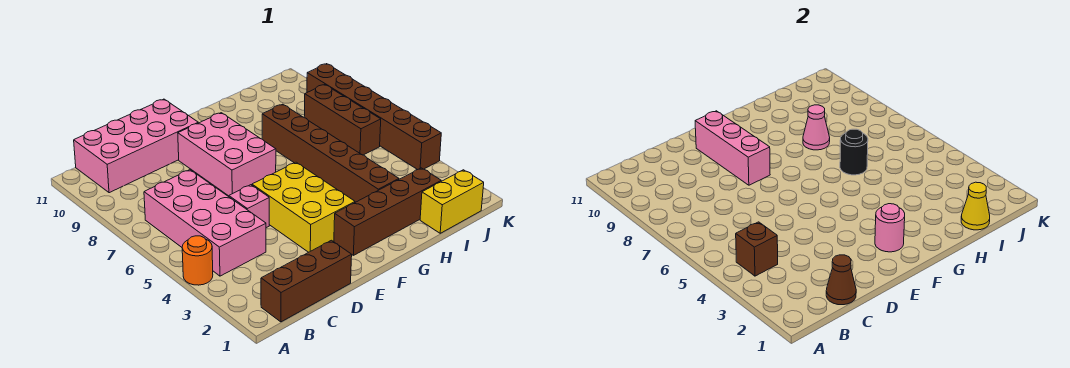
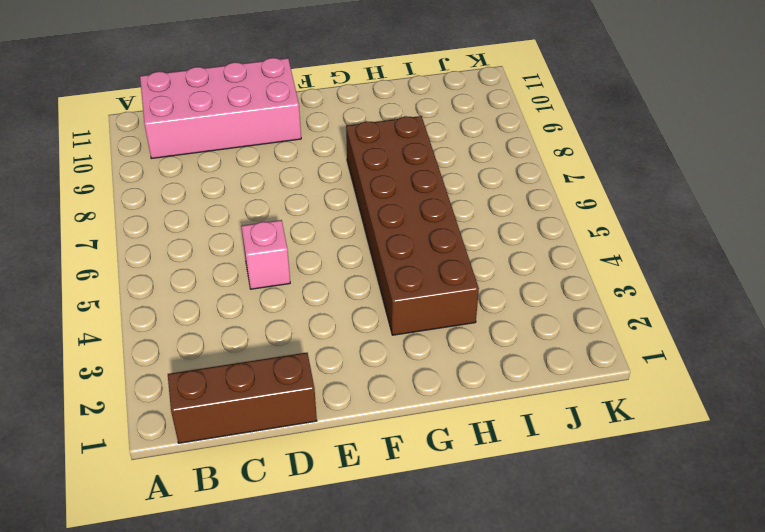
brown 2x6 brick [346,116,479,335] -> brown 1x6 brick [262,104,399,202]
none -> orange 1x1 round brick [182,236,213,285]
none -> pink 2x4 brick [144,170,266,276]
none -> yellow 2x3 brick [252,162,355,252]

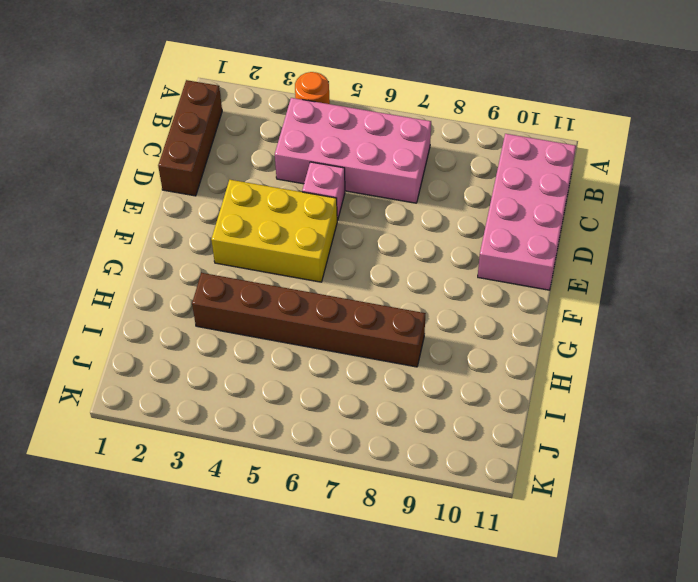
none -> pink 2x3 brick [178,113,276,196]
none -> brown 1x4 brick [334,168,441,255]
none -> yellow 1x2 brick [420,170,484,233]

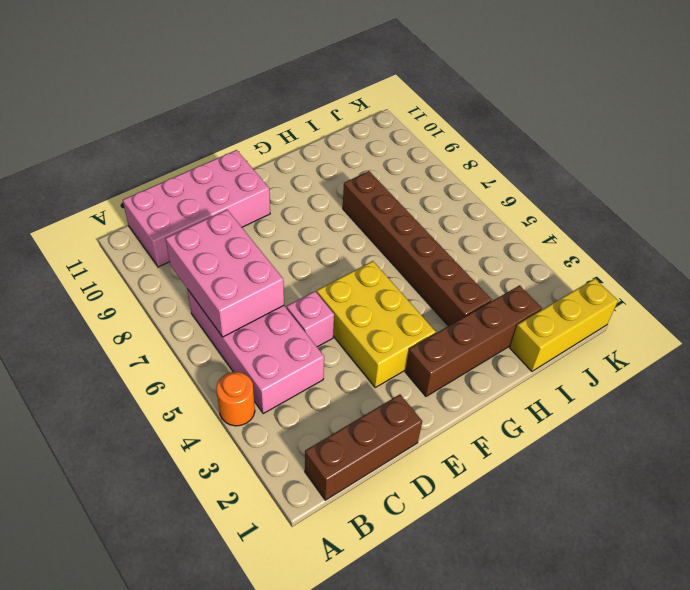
pink 2x3 brick [165,210,284,337] -> pink 2x3 brick moved to [178,113,276,196]
yellow 1x3 brick [510,279,618,371] -> yellow 1x2 brick [420,170,484,233]
none -> brown 1x3 brick [304,85,381,155]
none -> brown 1x6 brick [307,64,441,170]
none -> brown 1x1 brick [736,222,778,276]

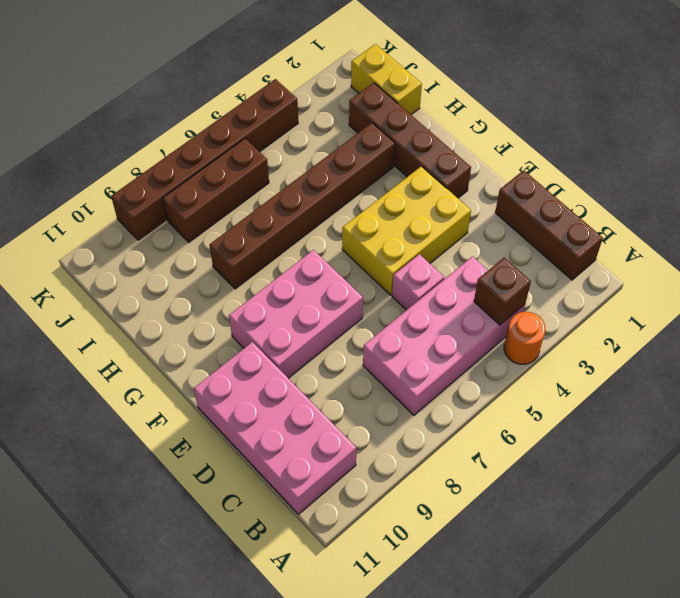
none -> brown 1x1 cone [826,255,856,305]
none -> pink 1x3 brick [695,111,770,185]
none -> pink 1x1 round brick [875,204,905,252]

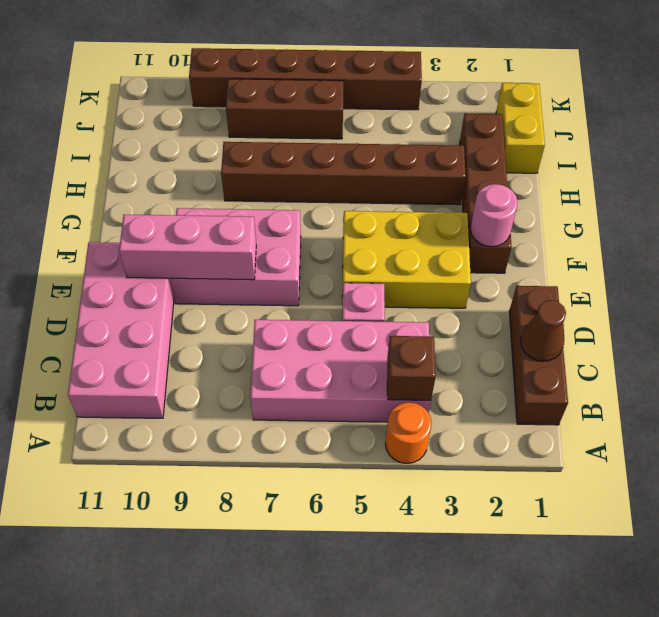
none -> black 1x1 round brick [840,129,868,175]
none -> pink 1x1 cone [803,105,830,150]
none -> yellow 1x1 cone [961,182,990,230]

